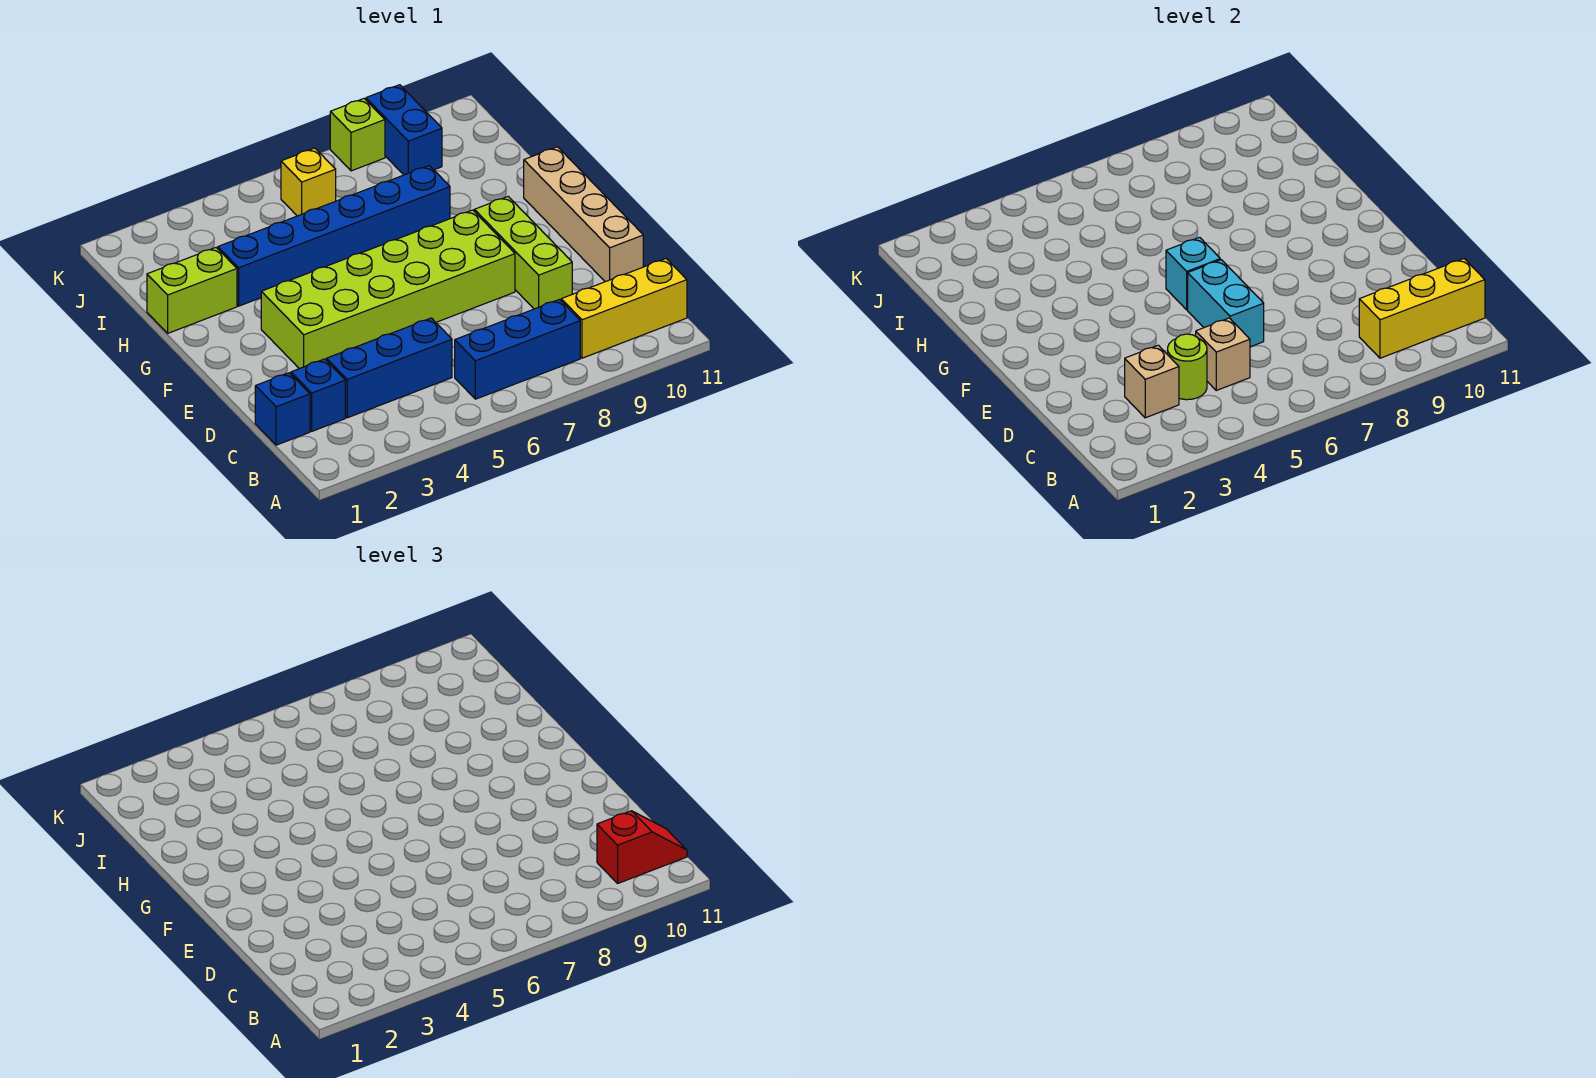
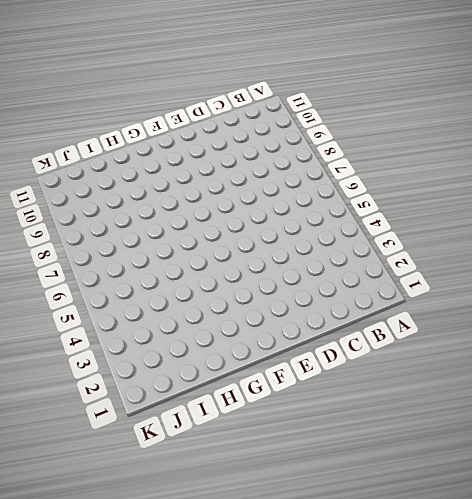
none -> blue 1x3 brick [455,300,580,399]
none -> yellow 1x3 brick [561,259,687,358]
none -> blue 1x1 brick [255,373,310,445]

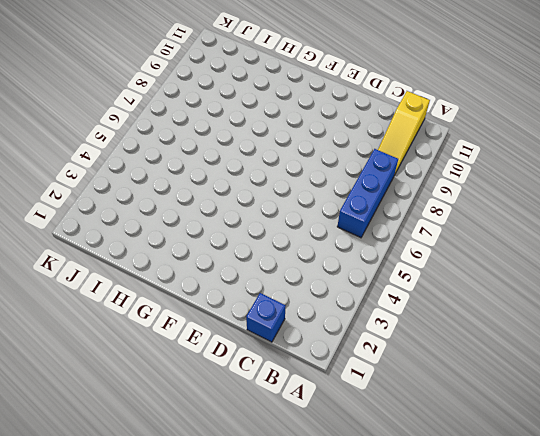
yellow 1x3 slope [378,91,430,174] -> yellow 1x3 brick [561,259,687,358]
none -> blue 1x1 brick [291,359,345,431]
none -> blue 1x3 brick [327,318,452,418]
none -> lime 1x3 brick [474,197,572,309]

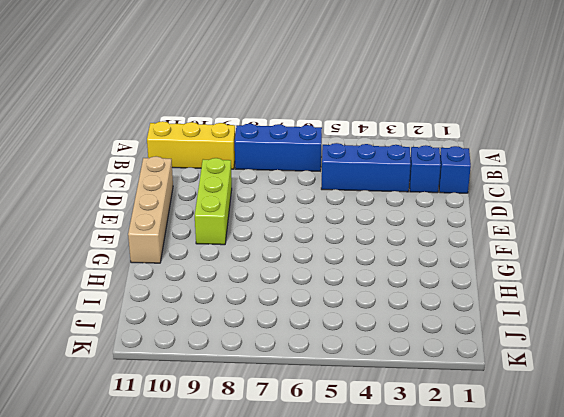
none -> lime 2x6 brick [261,210,515,369]
none -> lime 1x2 brick [147,248,237,333]
none -> blue 1x6 brick [218,165,450,306]

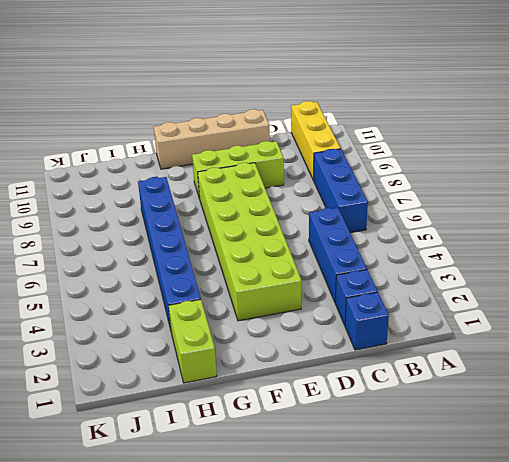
none -> yellow 1x1 brick [281,148,336,216]
none -> blue 1x2 brick [366,85,442,175]
none -> lime 1x1 brick [330,99,385,171]

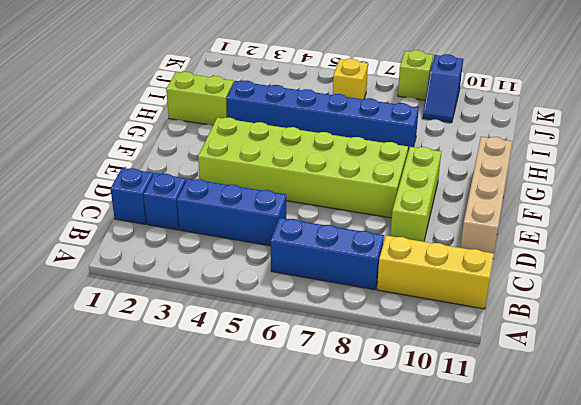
blue 1x2 slope [423,54,463,123] -> blue 1x2 brick [366,85,442,175]
none -> yellow 1x3 brick [1359,259,1485,358]
none -> tan 1x1 brick [1125,345,1179,418]
none -> lime 1x1 round brick [1168,334,1207,400]

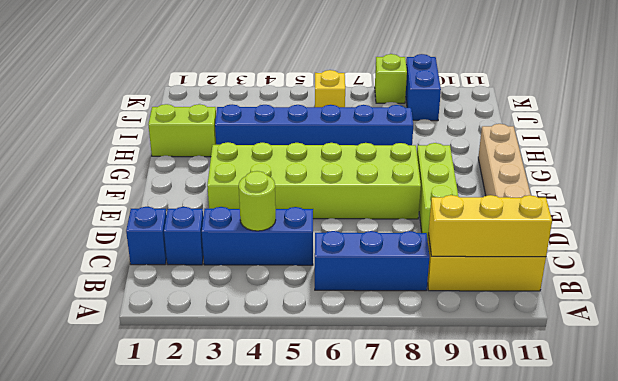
none -> tan 1x1 brick [1125,345,1179,418]
none -> tan 1x1 brick [1196,318,1250,390]
none -> cyan 1x2 brick [1188,260,1264,347]

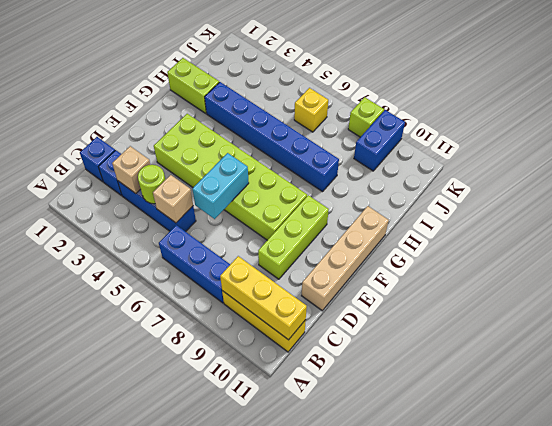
none -> cyan 1x1 brick [1166,237,1220,310]
none -> red 1x2 slope [597,811,687,883]

